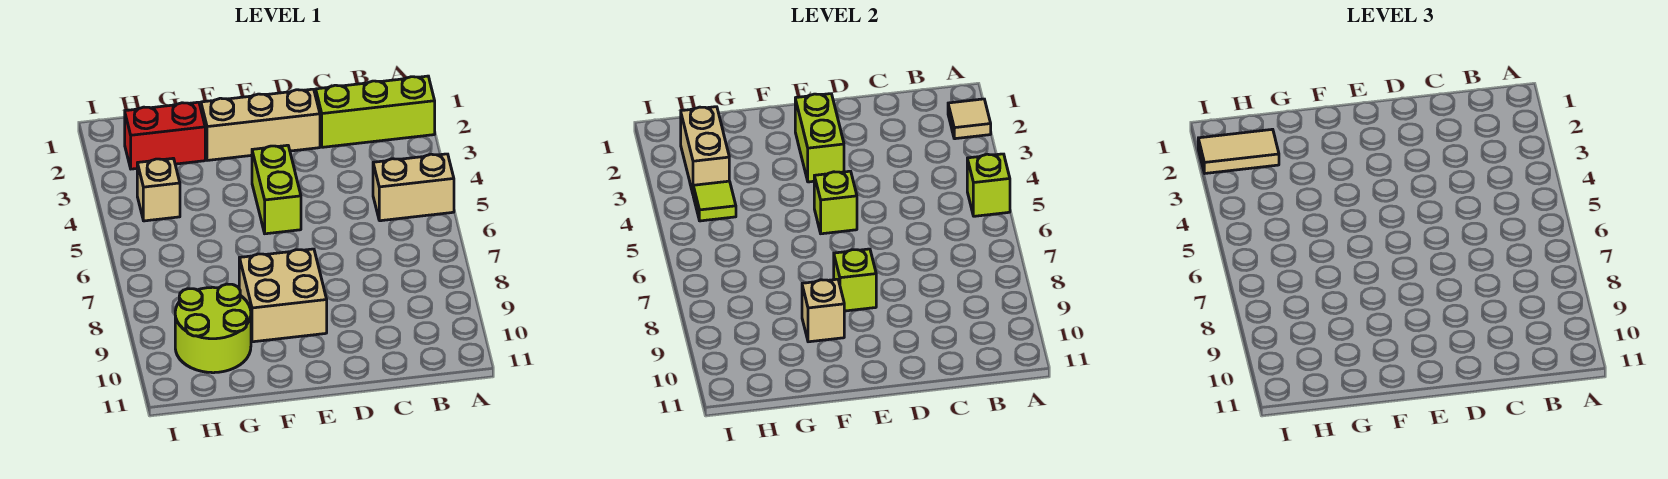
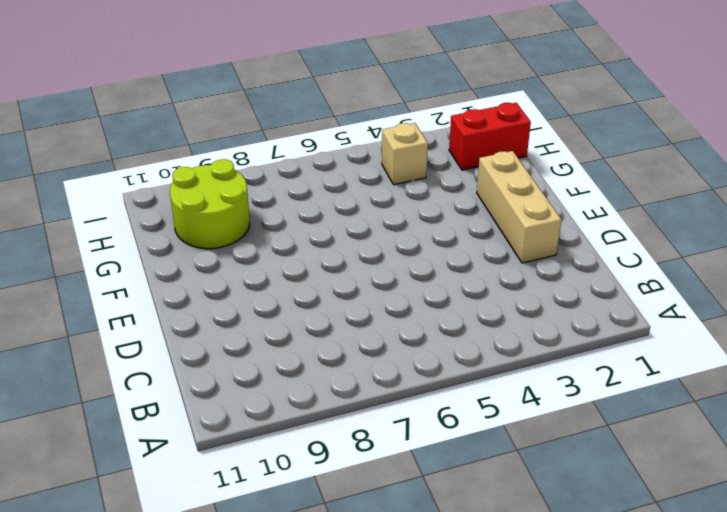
red 1x2 brick [449,103,531,170] -> red 1x2 brick turned to [125,102,205,169]
none -> lime 1x3 brick [315,76,435,147]
none -> tan 1x2 brick [373,154,454,221]
none -> lime 1x2 brick [252,145,301,234]

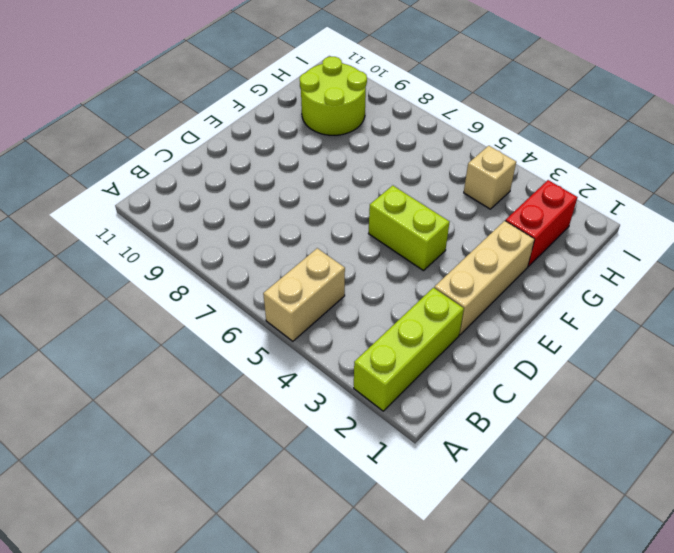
none -> tan 2x2 brick [239,249,327,342]
none -> tan 1x1 tile [948,99,991,139]
none -> lime 1x1 brick [967,154,1010,216]

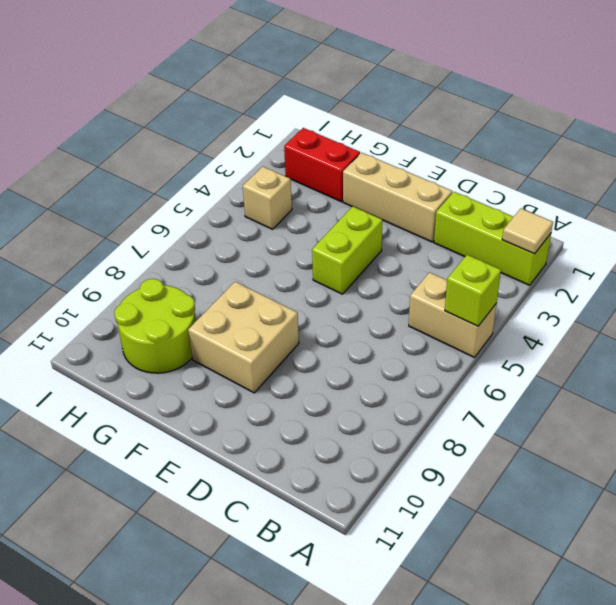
none -> lime 1x2 brick [795,94,844,182]
none -> lime 1x1 brick [814,171,857,234]
none -> lime 1x1 brick [834,249,876,311]

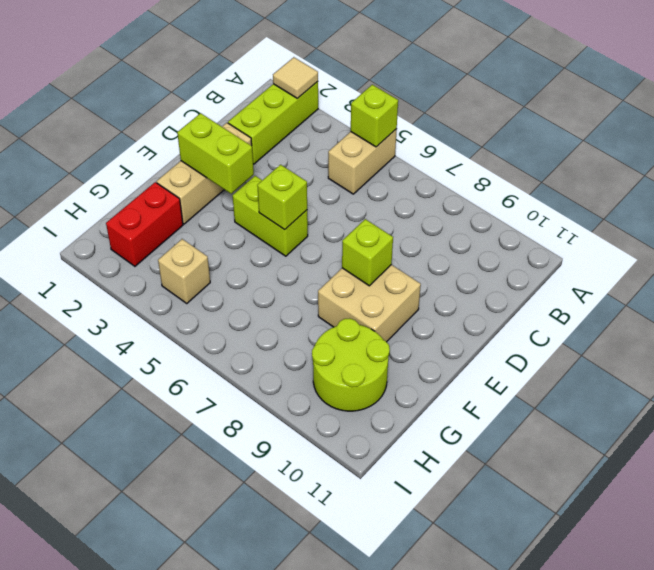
none -> tan 1x1 brick [802,279,844,342]
none -> tan 1x2 brick [681,107,729,193]
none -> lime 1x1 tile [693,181,736,221]

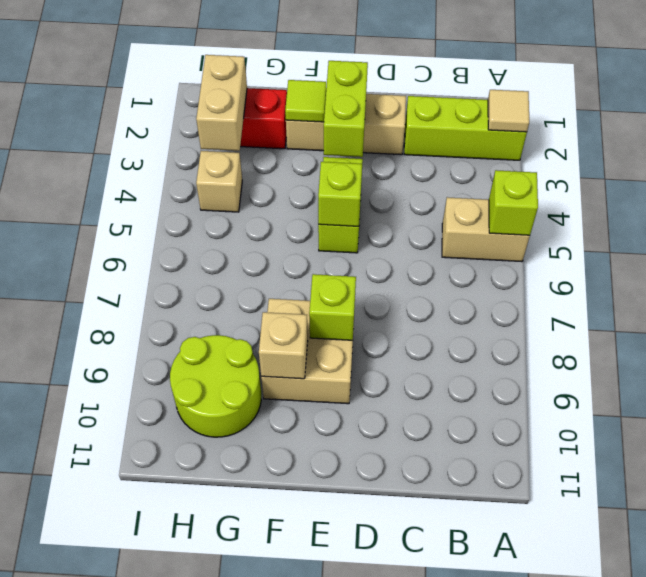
lime 1x1 tile [285,80,326,122] -> lime 1x1 tile moved to [693,181,736,221]
none -> tan 1x2 tile [1198,129,1279,173]

